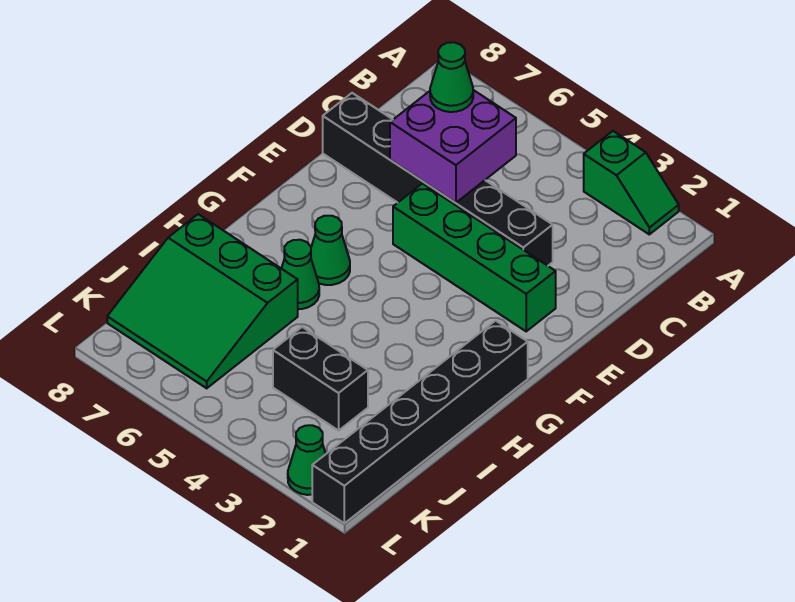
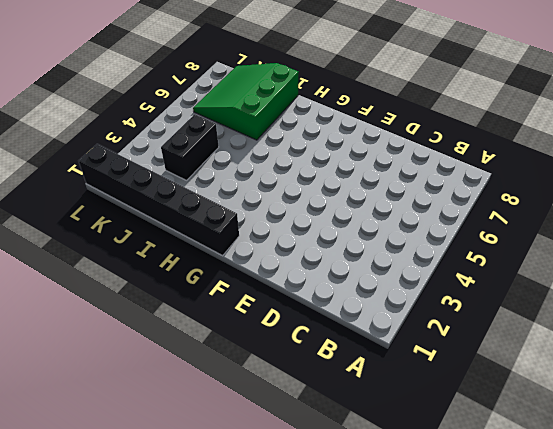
none -> green 1x2 slope [584,131,679,234]
none -> black 1x6 brick [323,93,553,266]

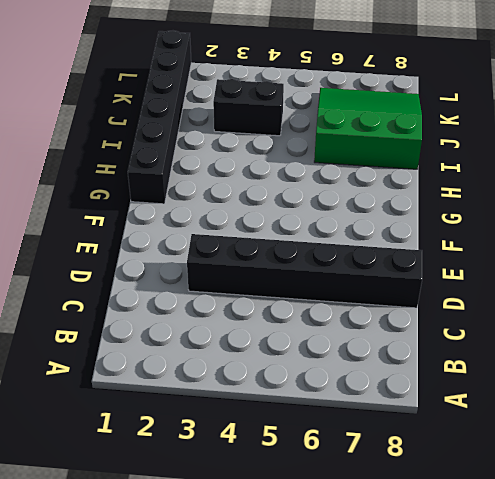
none -> green 1x2 slope [584,131,679,234]
none -> green 1x4 brick [393,184,556,331]

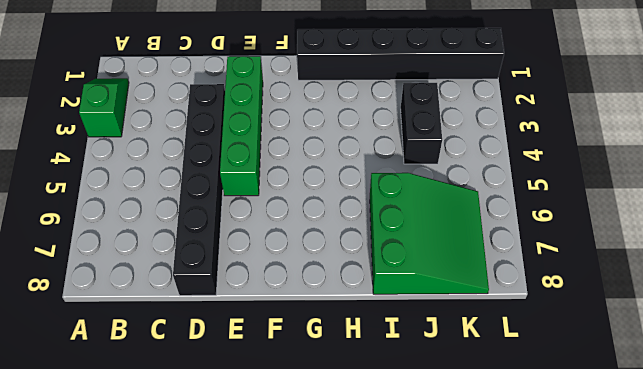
none -> green 1x1 cone [311,216,350,285]
none -> green 1x1 cone [281,240,319,309]

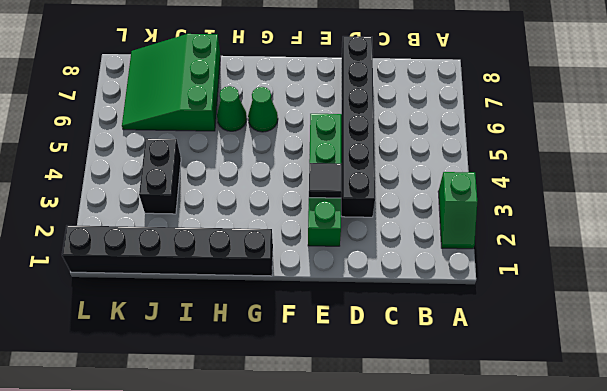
black 1x1 tile [309,163,342,198] -> none
none -> green 1x1 cone [288,425,326,495]
none -> purple 2x2 brick [390,90,516,203]

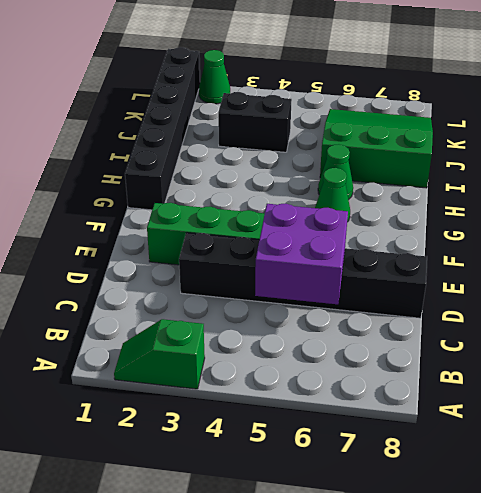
none -> green 1x1 cone [430,42,473,112]

